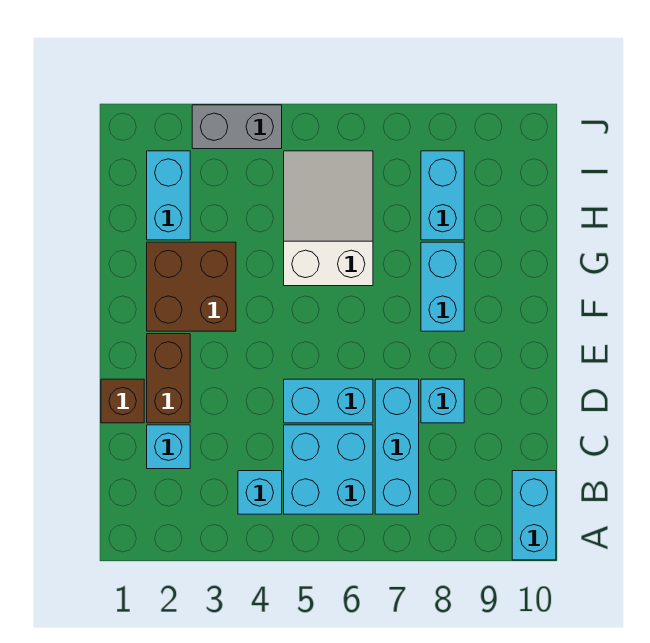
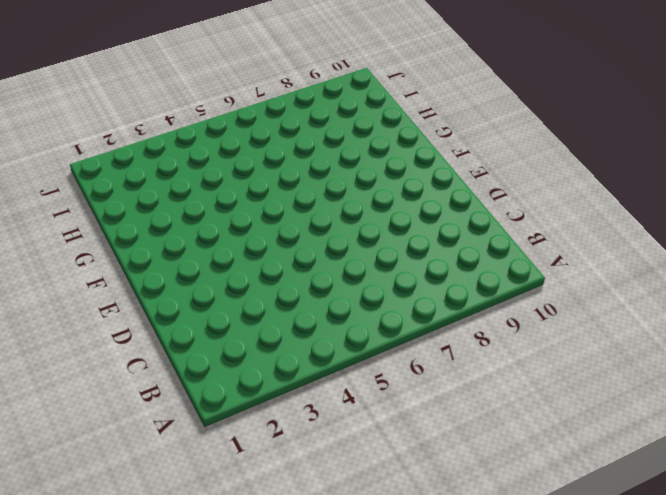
none -> cyan 1x2 brick [512,471,556,560]
none -> cyan 1x1 brick [238,471,282,514]
none -> cyan 2x2 brick [284,425,373,514]

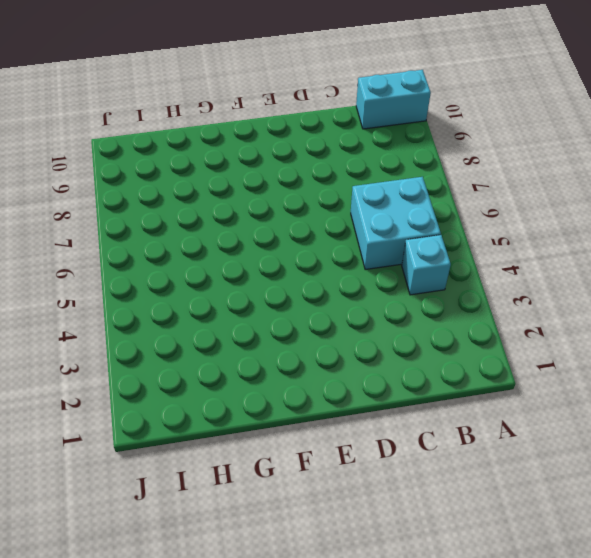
none -> cyan 1x3 brick [375,379,419,514]
none -> cyan 1x1 brick [147,425,190,469]
none -> brown 1x1 brick [101,379,144,423]

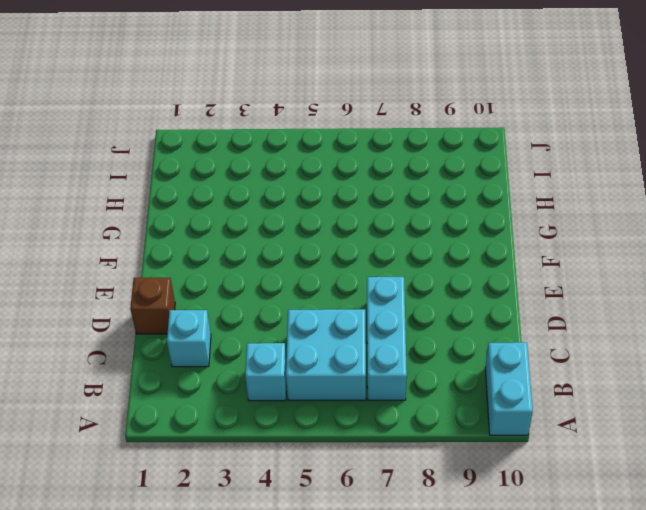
none -> brown 1x2 brick [147,334,190,423]
none -> cyan 1x2 brick [284,379,373,423]
none -> cyan 1x1 brick [421,379,464,423]

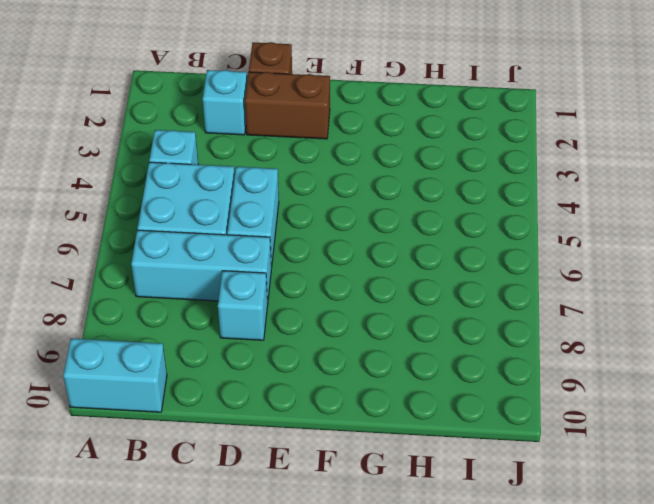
none -> brown 2x2 brick [147,242,236,331]
none -> cyan 1x2 brick [421,242,464,331]
none -> white 2x3 slope [284,151,373,286]

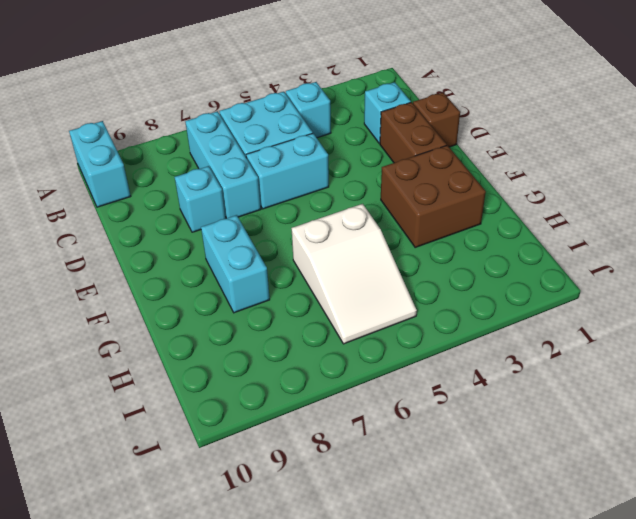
none -> cyan 1x2 brick [147,151,190,240]
none -> cyan 1x2 brick [421,151,464,240]
none -> grey 1x2 brick [192,105,282,149]

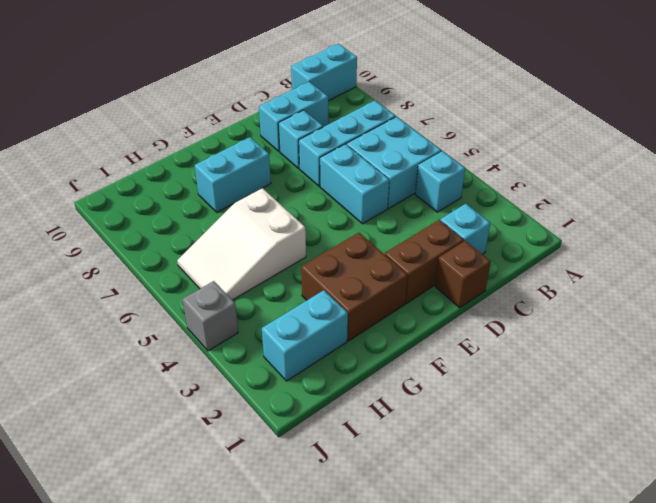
cyan 1x2 brick [259,82,328,152] -> cyan 1x2 brick moved to [421,151,464,240]
grey 1x1 brick [183,281,238,351] -> grey 1x2 brick [192,105,282,149]

